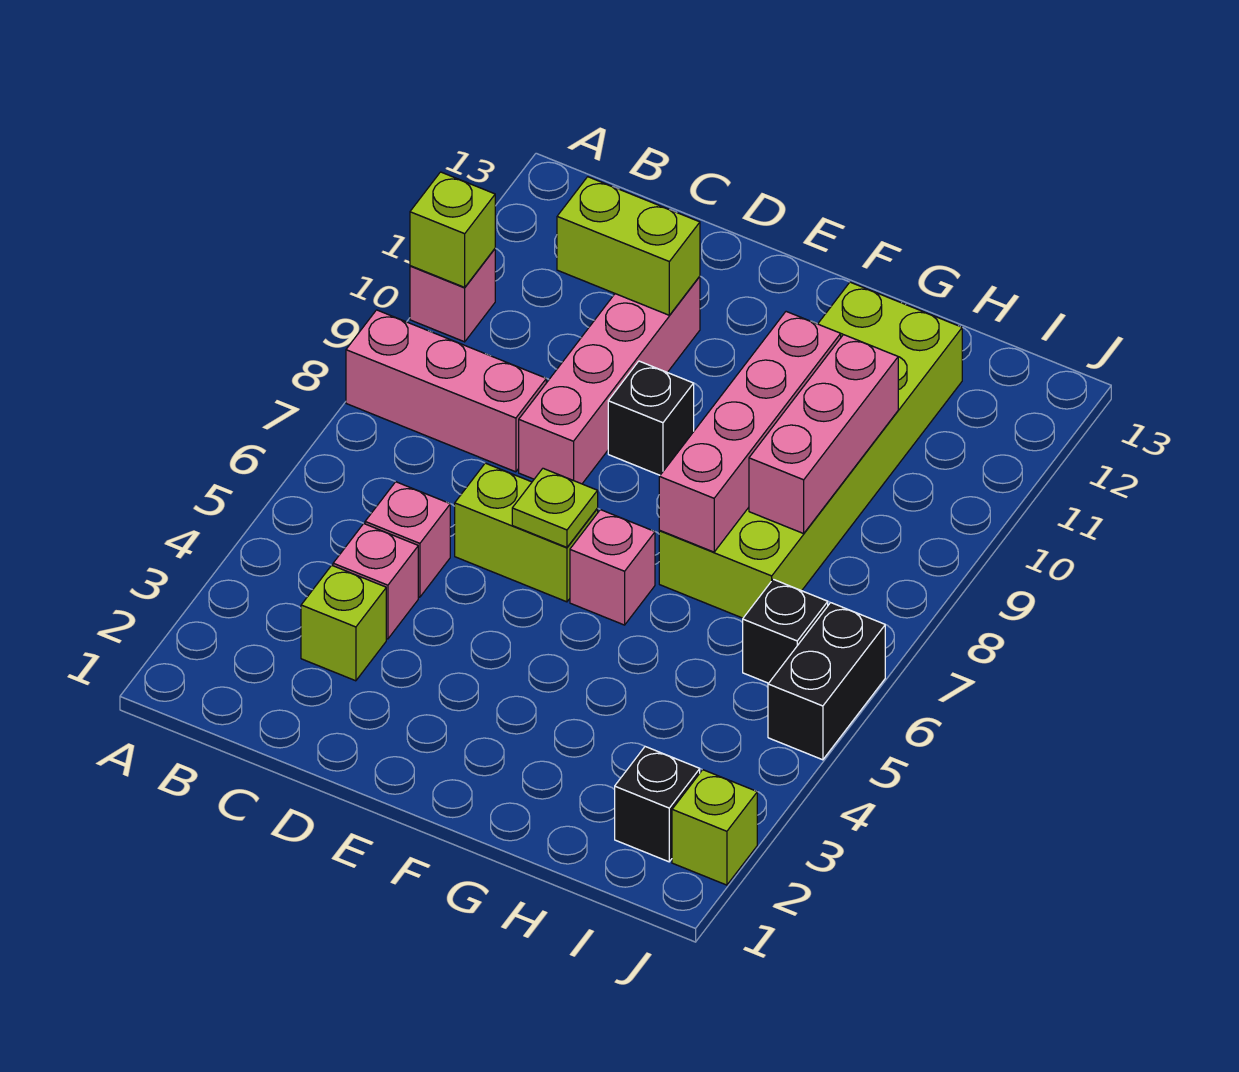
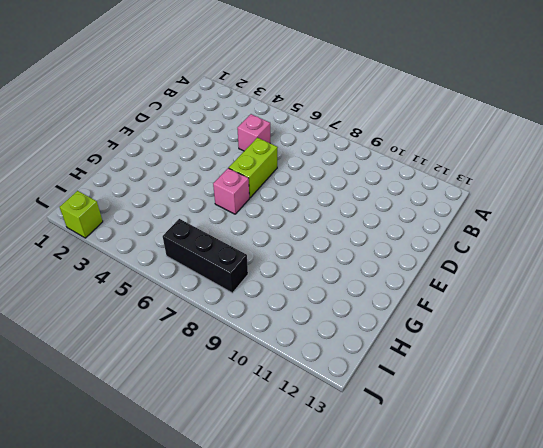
black 1x3 brick [163,219,248,293] -> black 1x1 brick [743,579,828,683]
none -> pink 1x3 brick [346,310,546,472]
none -> pink 1x1 brick [410,249,495,342]
none -> lime 1x1 brick [301,565,386,681]

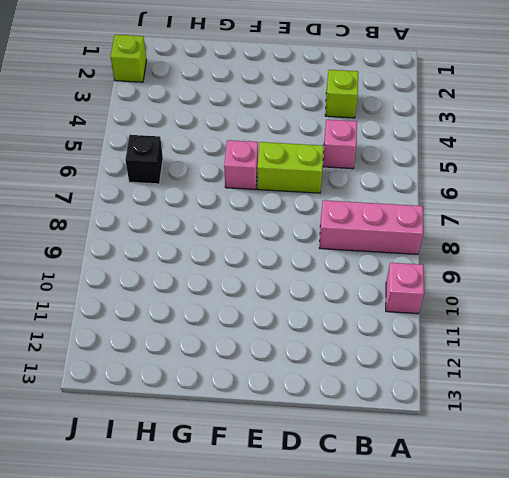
none -> pink 1x1 brick [333,524,418,639]
none -> pink 1x4 brick [519,276,700,484]
none -> black 1x1 brick [608,361,694,475]

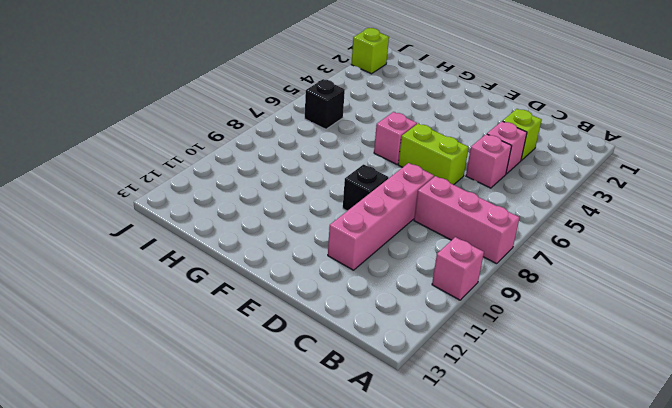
none -> lime 2x6 brick [659,282,962,618]
none -> black 1x1 brick [615,747,700,862]
none -> black 1x2 brick [768,603,885,760]

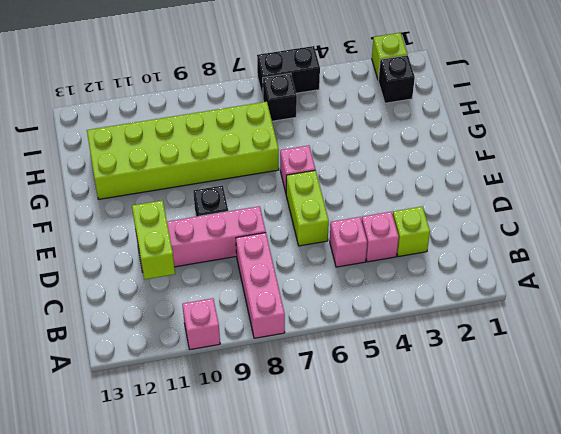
none -> lime 1x1 brick [410,172,495,287]
none -> lime 1x1 plate [512,468,598,547]
none -> pink 1x4 brick [659,312,841,552]

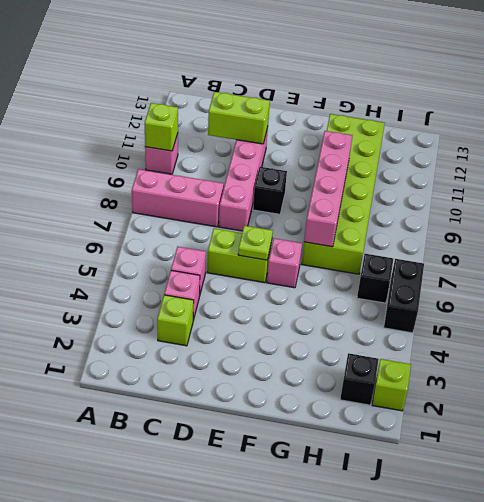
none -> pink 1x3 brick [749,335,898,534]

